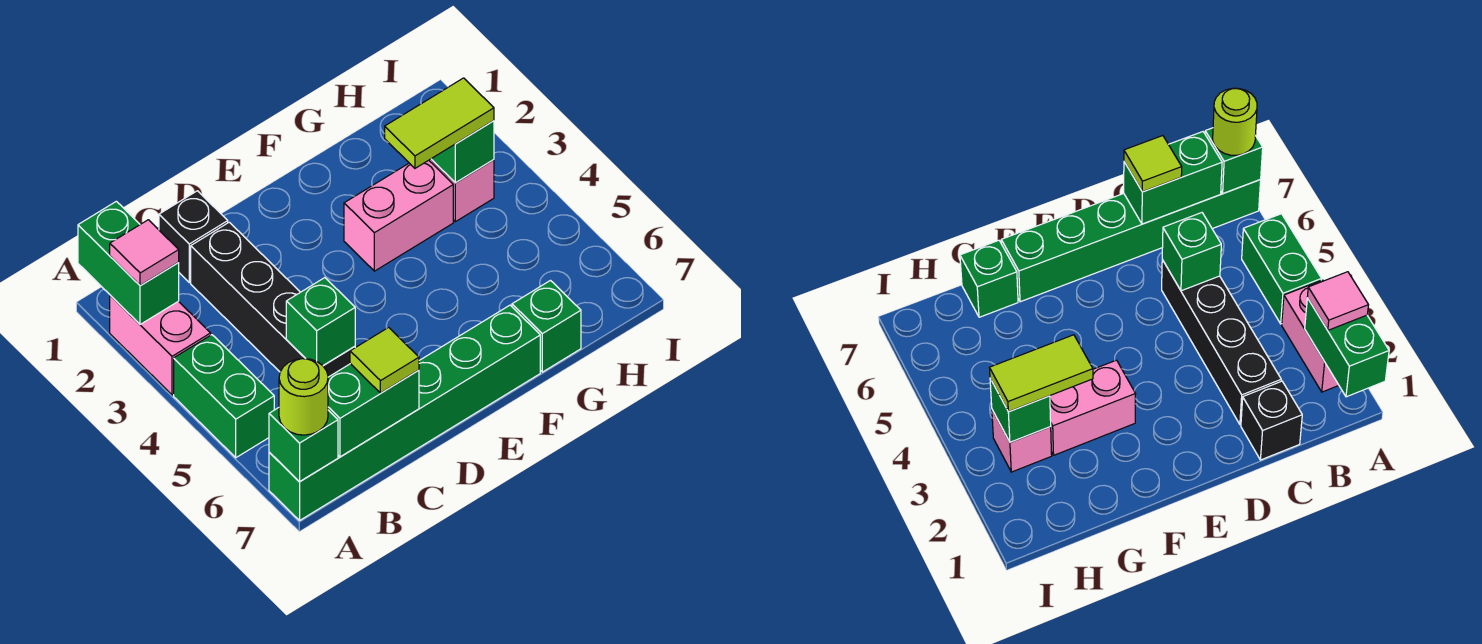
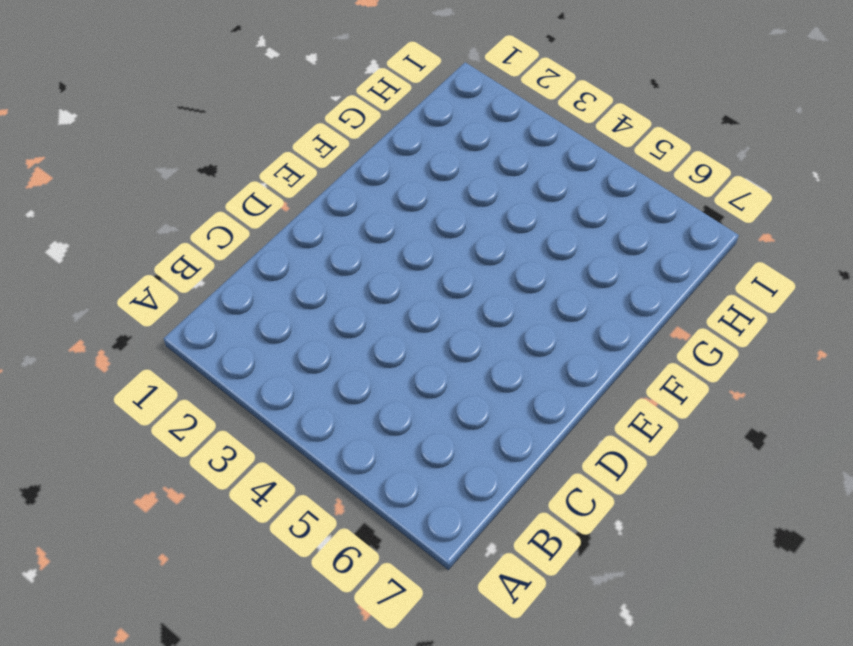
none -> pink 1x2 brick [110,295,211,395]
none -> green 1x2 brick [174,335,274,458]
none -> green 1x6 brick [269,305,540,520]

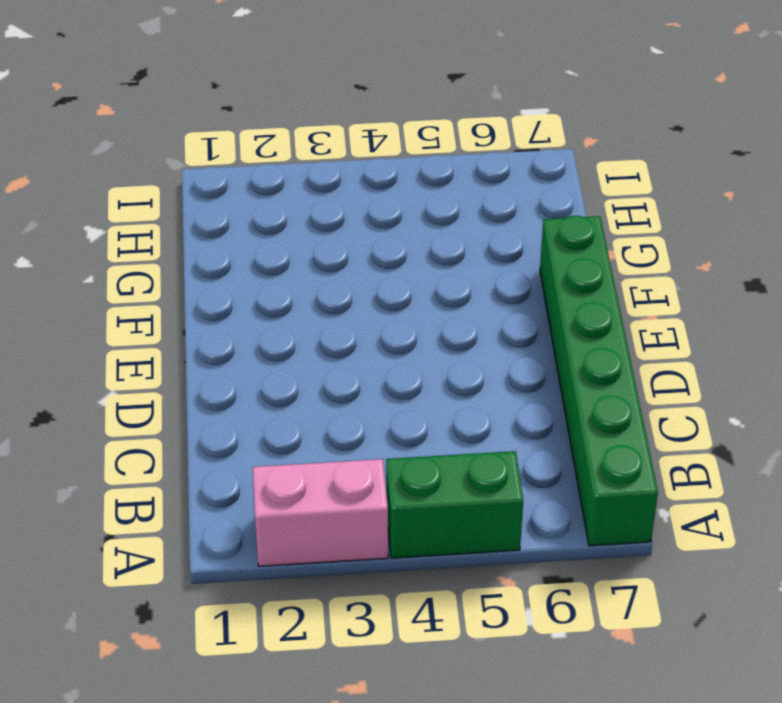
none -> black 1x1 brick [159,191,228,282]
none -> black 1x4 brick [191,222,355,377]
none -> pink 1x2 brick [344,160,453,271]

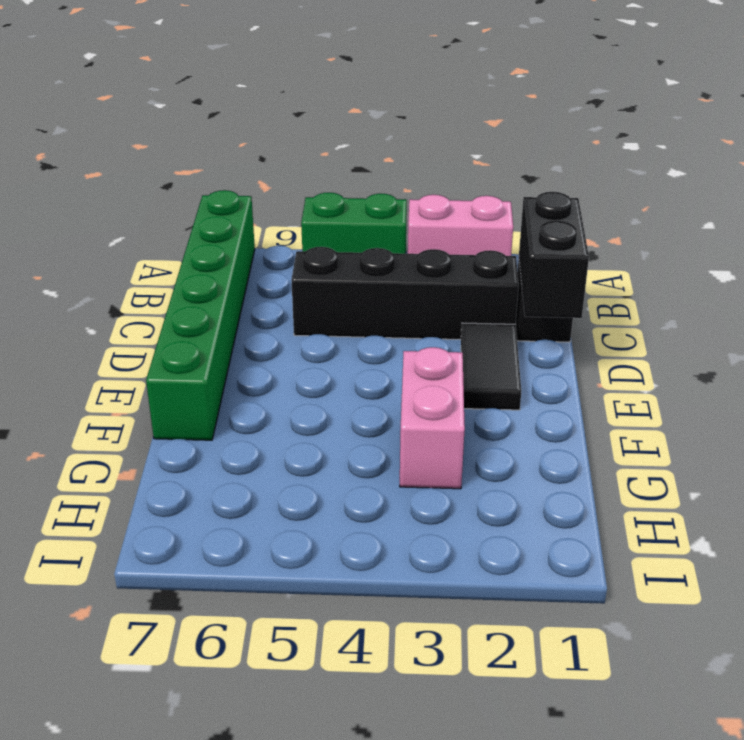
black 1x2 brick [519,192,589,318] -> none
black 1x2 tile [461,323,521,410] -> none
none -> green 1x1 brick [512,281,581,372]
none -> pink 1x1 brick [429,159,494,222]
none -> green 1x2 brick [78,201,179,324]

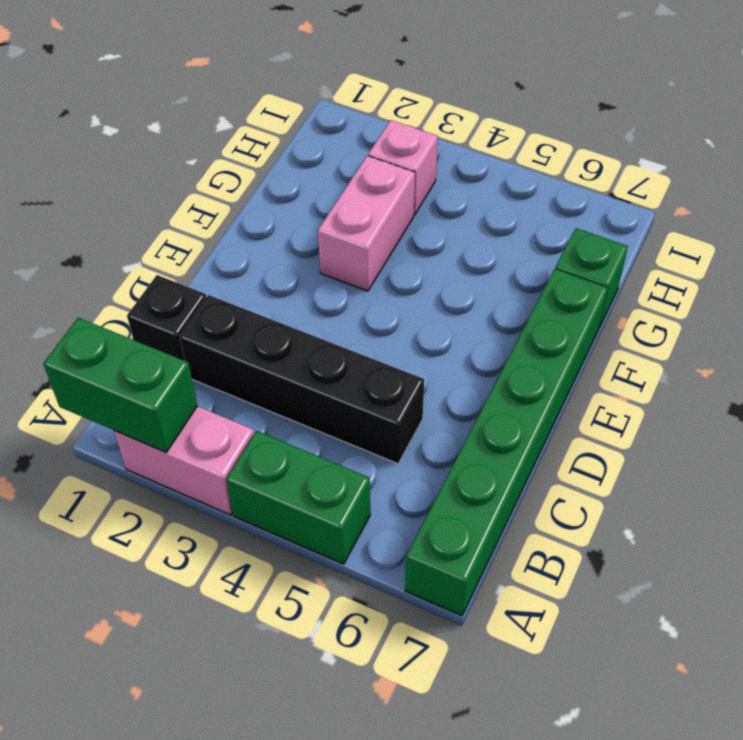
none -> green 1x1 brick [269,408,338,481]
none -> green 1x2 brick [328,364,419,457]
none -> green 1x1 brick [286,278,355,365]

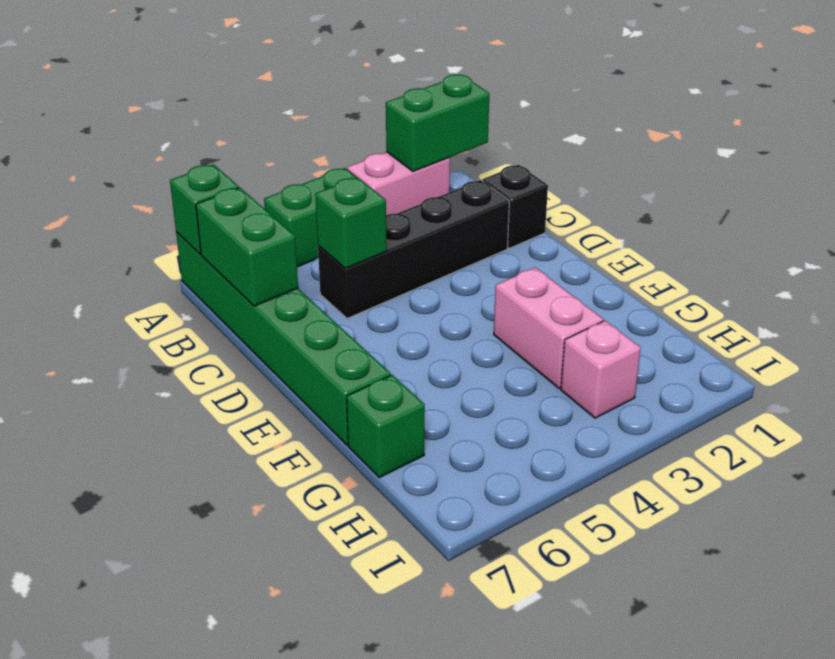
none -> green 1x1 brick [432,121,494,183]
none -> pink 1x1 tile [110,220,179,286]
none -> lime 1x1 round brick [279,359,328,435]

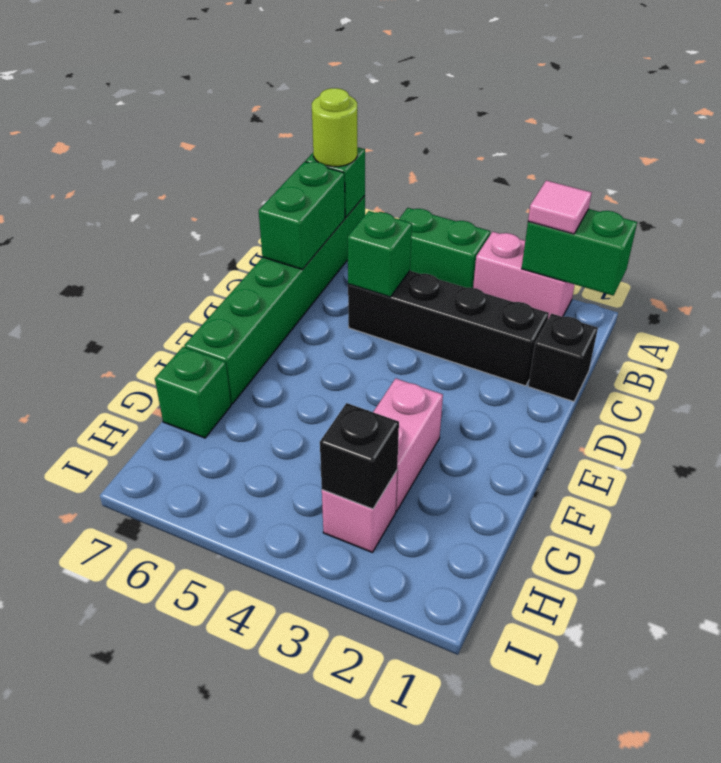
black 1x1 brick [320,403,399,509] -> green 1x1 brick [432,121,494,183]
none -> lime 1x1 tile [350,327,419,393]
none -> lime 1x2 tile [385,78,494,168]

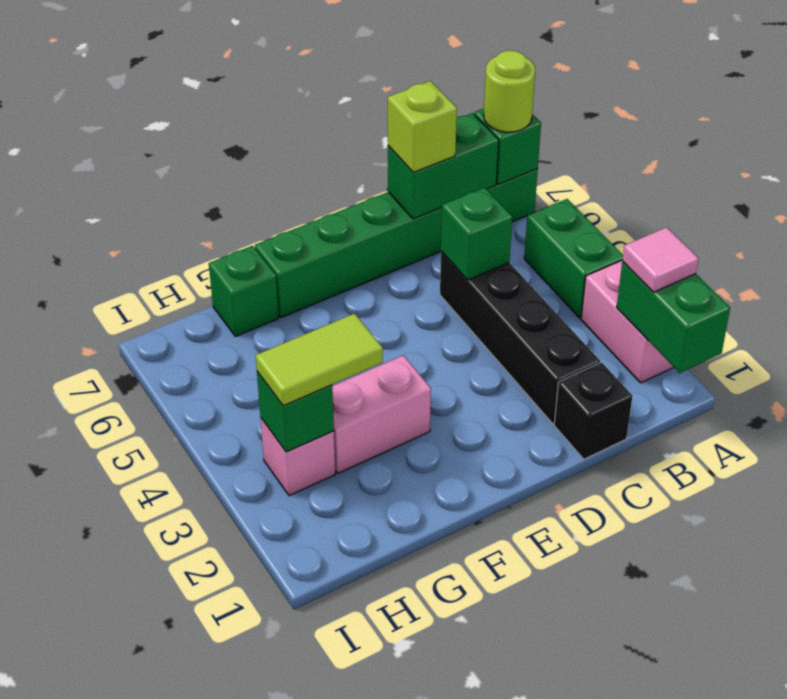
lime 1x1 brick [388,81,457,172] -> lime 1x1 tile [350,327,419,393]

